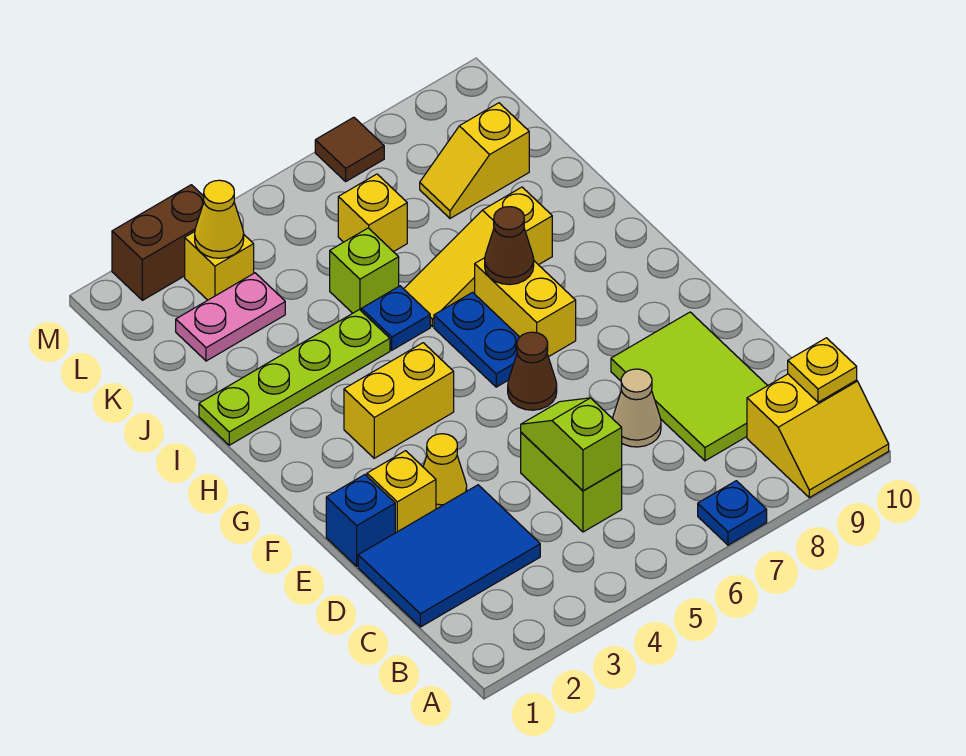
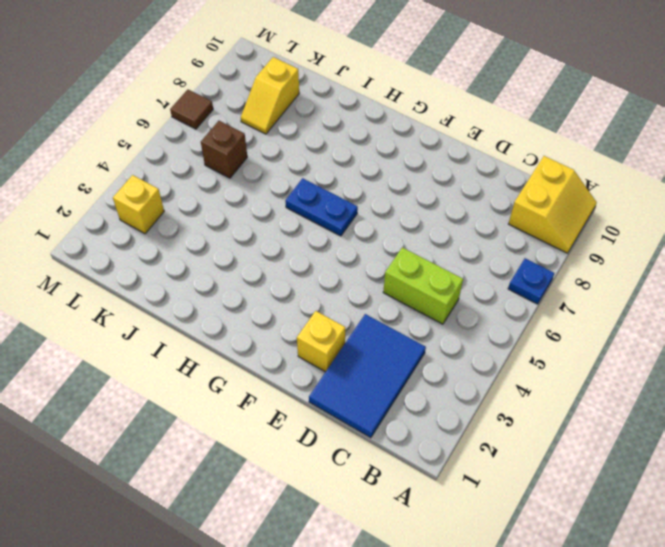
brown 1x1 brick [201,121,247,178] -> yellow 1x1 brick [338,174,407,252]
none -> lime 2x3 tile [611,312,768,461]
none -> tan 1x1 cone [613,369,661,447]
none -> blue 1x1 brick [326,475,395,566]

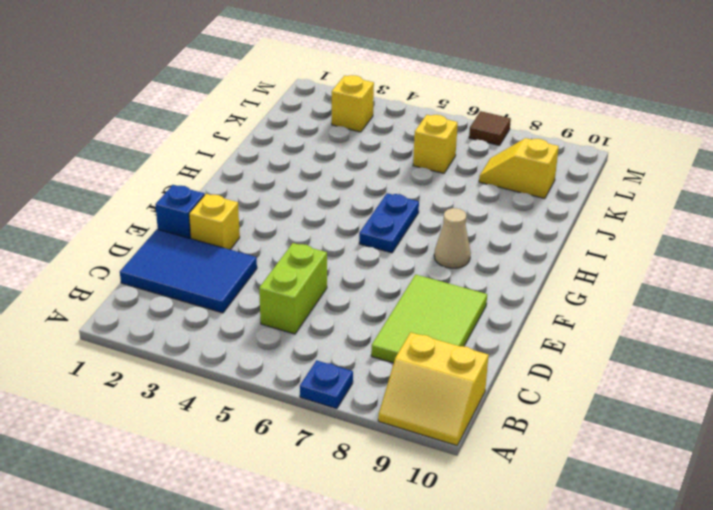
tan 1x1 cone [434,208,471,268] -> tan 1x1 cone moved to [613,369,661,447]
none -> yellow 1x1 cone [423,434,467,509]
none -> brown 1x1 cone [508,332,557,410]
none -> yellow 1x2 brick [344,343,454,458]

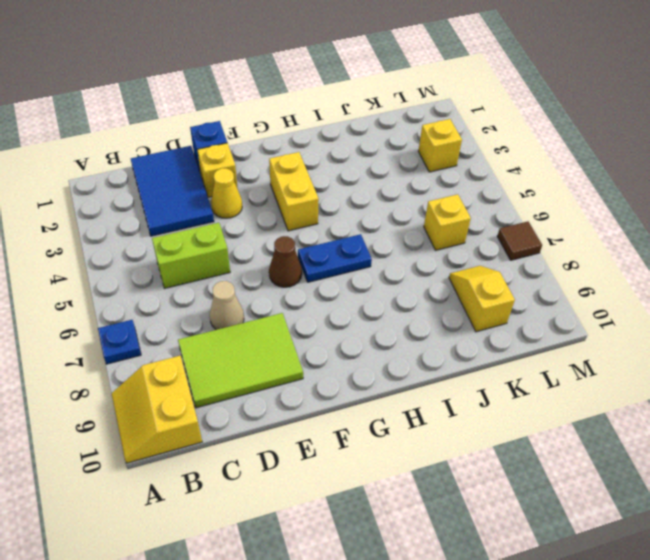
none -> yellow 1x2 brick [475,258,576,357]
none -> lime 1x4 plate [199,310,390,445]
none -> blue 1x1 plate [361,286,430,350]

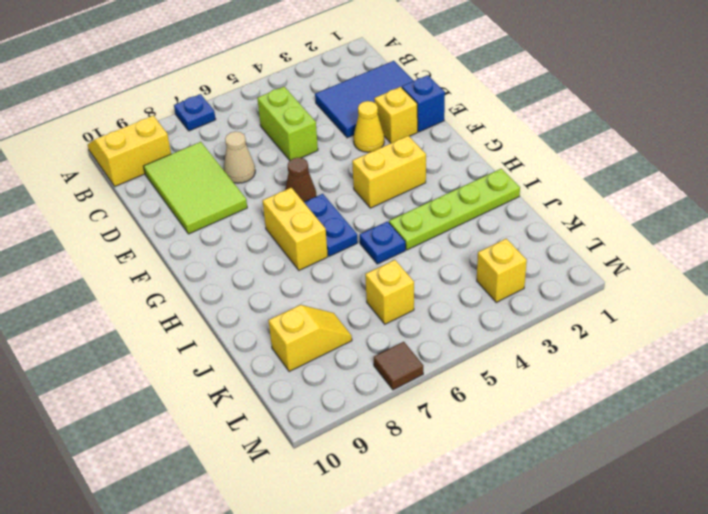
none -> yellow 1x3 slope [404,187,552,327]
none -> lime 1x1 brick [330,228,399,313]
none -> pink 1x2 plate [176,273,285,361]

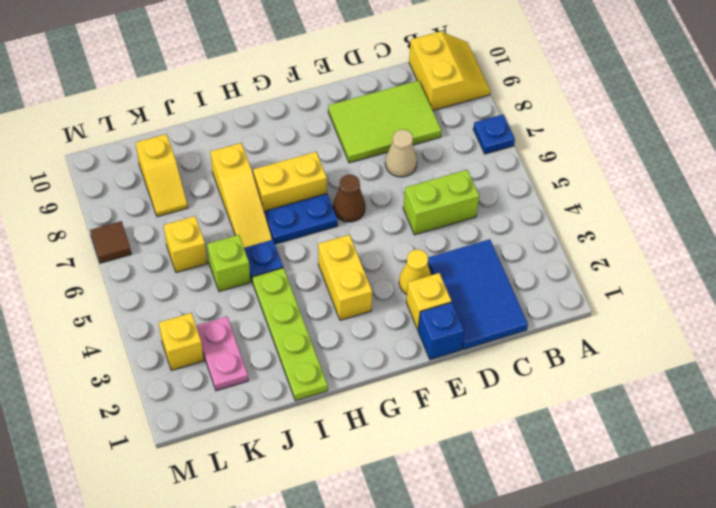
none -> brown 1x2 brick [112,185,204,300]
none -> yellow 1x1 plate [788,338,857,402]
none -> lime 1x2 slope [521,398,622,491]

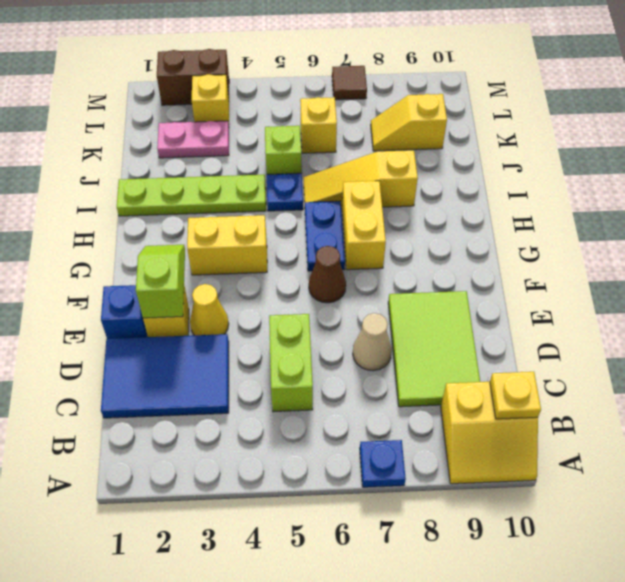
lime 1x2 slope [136,245,185,318] -> lime 1x2 slope moved to [521,398,622,491]
none -> brown 1x1 cone [485,207,534,285]
none -> yellow 1x1 cone [195,180,244,258]

